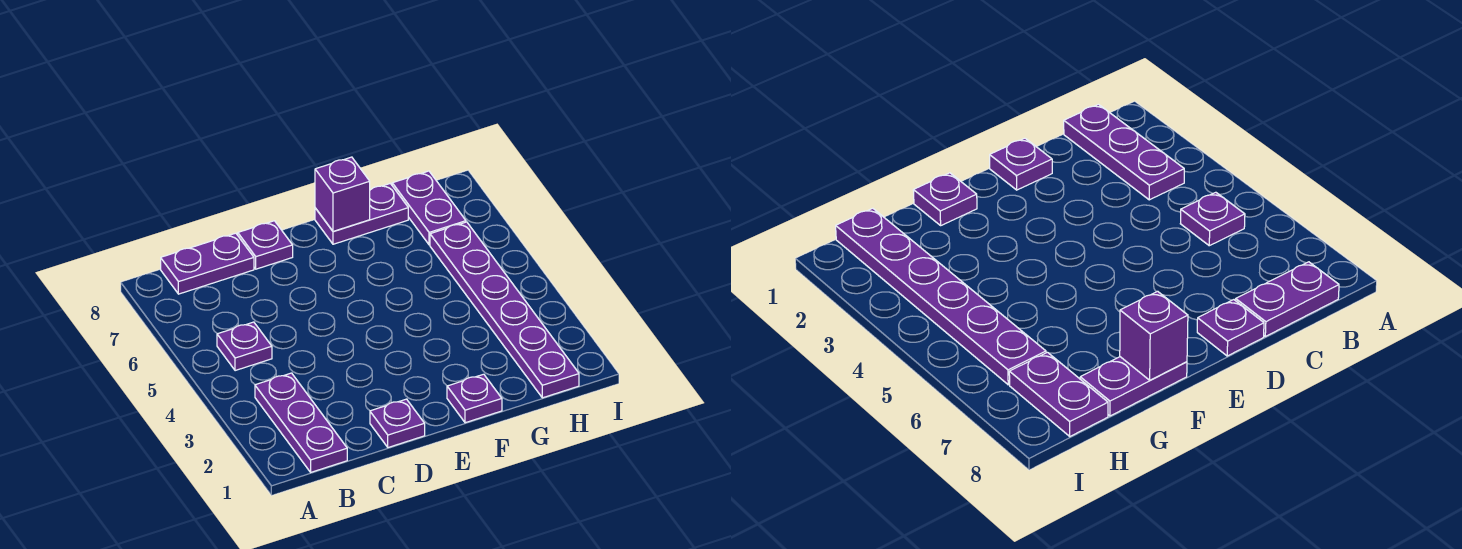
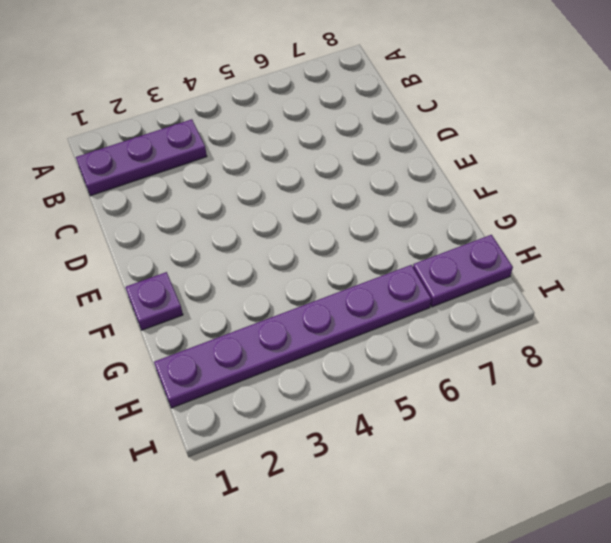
none -> purple 1x1 plate [217,322,272,371]
none -> purple 1x2 plate [161,233,254,294]

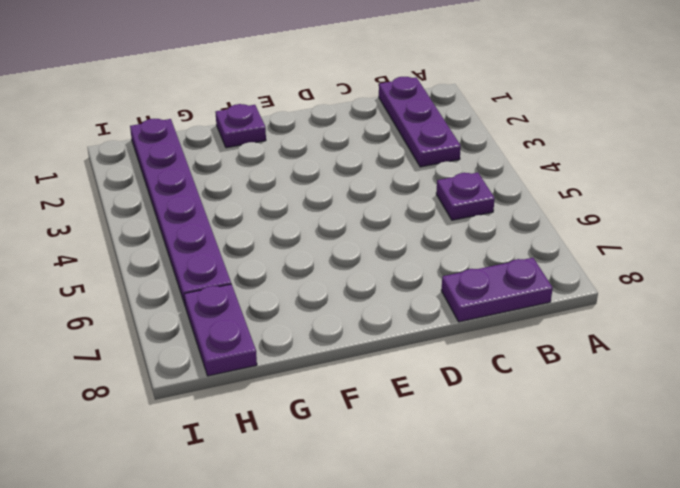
none -> purple 1x1 plate [370,399,425,447]
none -> purple 1x1 plate [238,221,293,269]

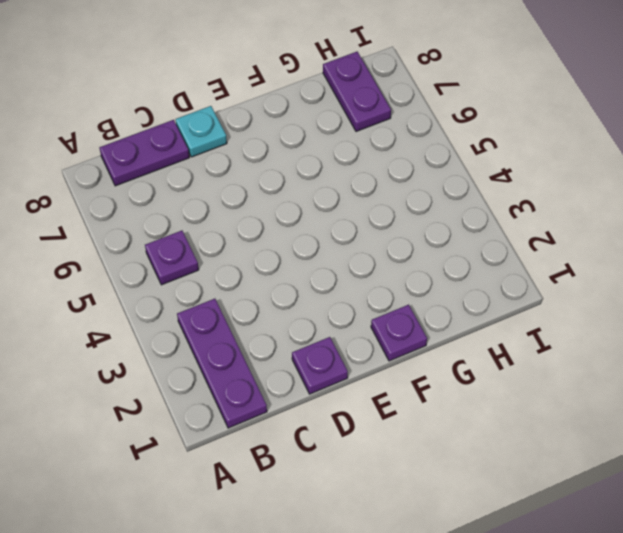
cyan 1x1 plate [175,106,227,157] -> purple 1x1 plate [238,221,293,269]
none -> purple 1x2 plate [315,184,408,244]
none -> purple 1x6 plate [430,222,579,398]

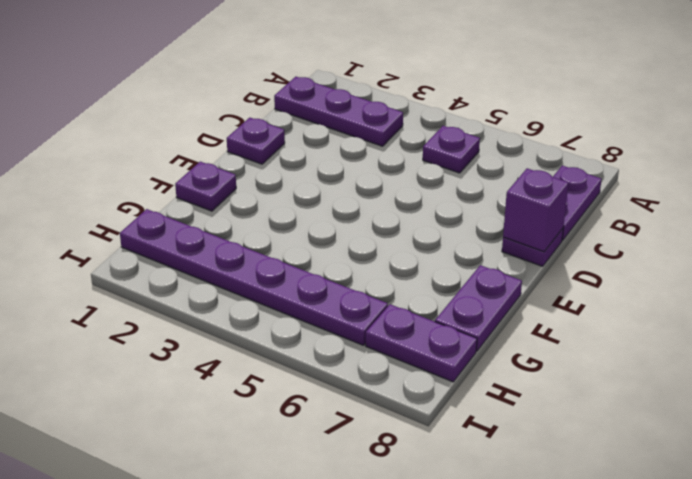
purple 1x1 brick [503,168,568,252] -> purple 1x1 brick moved to [315,157,370,231]

